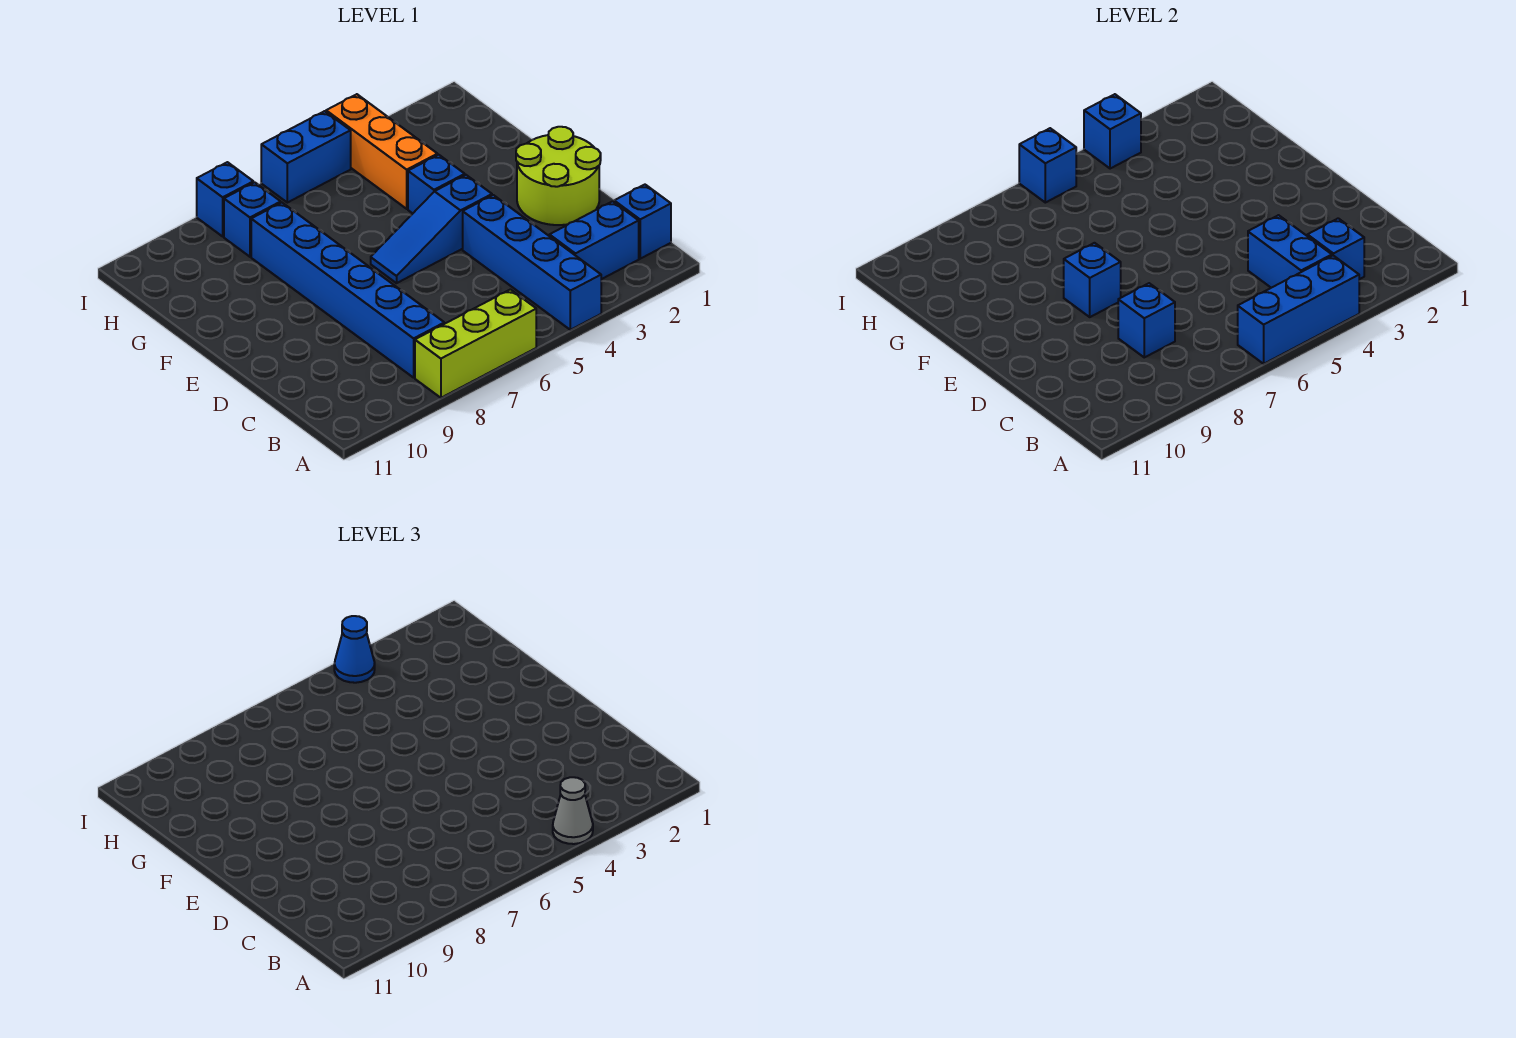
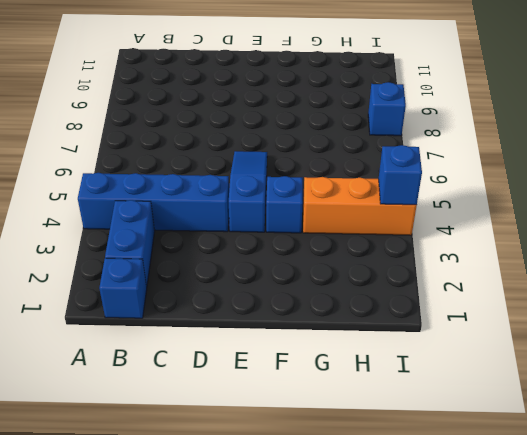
none -> lime 1x3 brick [415,290,536,398]
none -> blue 1x6 brick [251,203,444,378]
none -> lime 2x2 round brick [516,127,601,225]

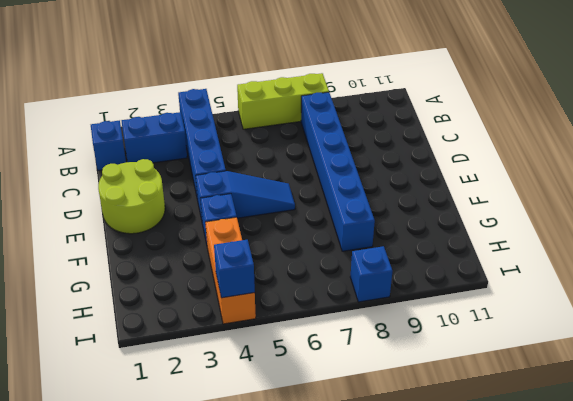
none -> blue 1x1 brick [224,182,281,257]
none -> blue 1x2 brick [261,111,351,203]
none -> blue 1x3 brick [1238,256,1359,364]

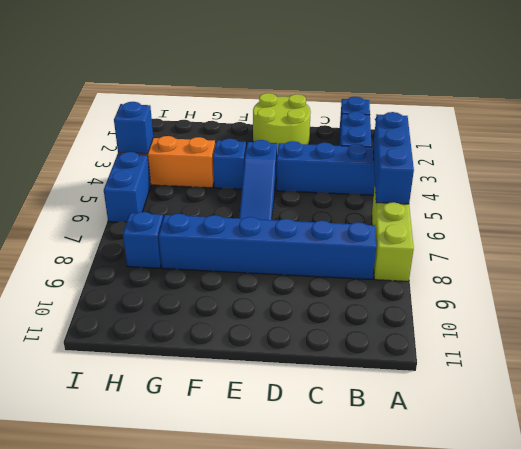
none -> blue 1x1 brick [197,162,253,236]
none -> blue 1x1 brick [1307,218,1364,279]
none -> blue 1x2 brick [1248,215,1332,288]

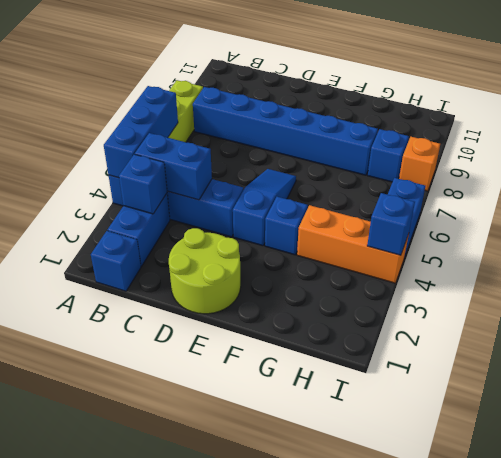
orange 1x1 brick [399,137,440,191] -> blue 1x1 brick [197,162,253,236]
none -> blue 1x1 brick [1118,283,1175,357]
none -> blue 1x1 brick [1064,243,1121,317]
none -> blue 1x1 brick [1019,128,1076,203]

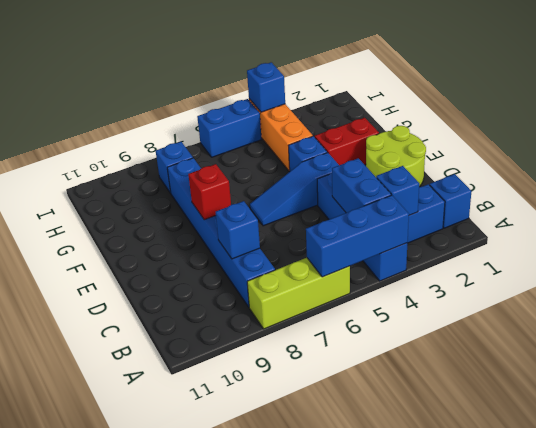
red 1x1 brick [188,164,231,220] -> blue 1x1 brick [1064,243,1121,317]
red 1x2 brick [315,118,379,165] -> none
none -> blue 1x1 brick [197,162,253,236]
none -> blue 1x1 brick [1019,128,1076,203]
none -> grey 1x1 cone [553,777,593,844]

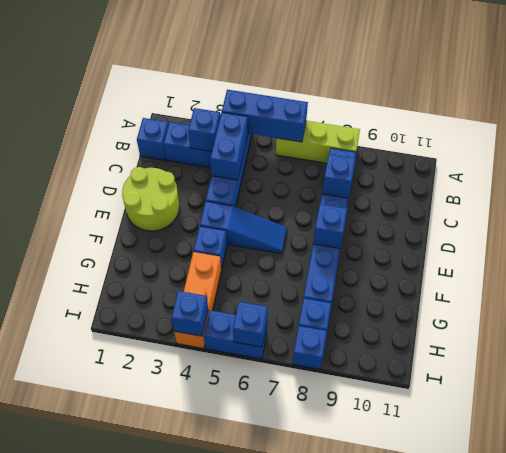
none -> grey 1x1 cone [553,777,593,844]
none -> blue 1x1 cone [334,616,375,683]

